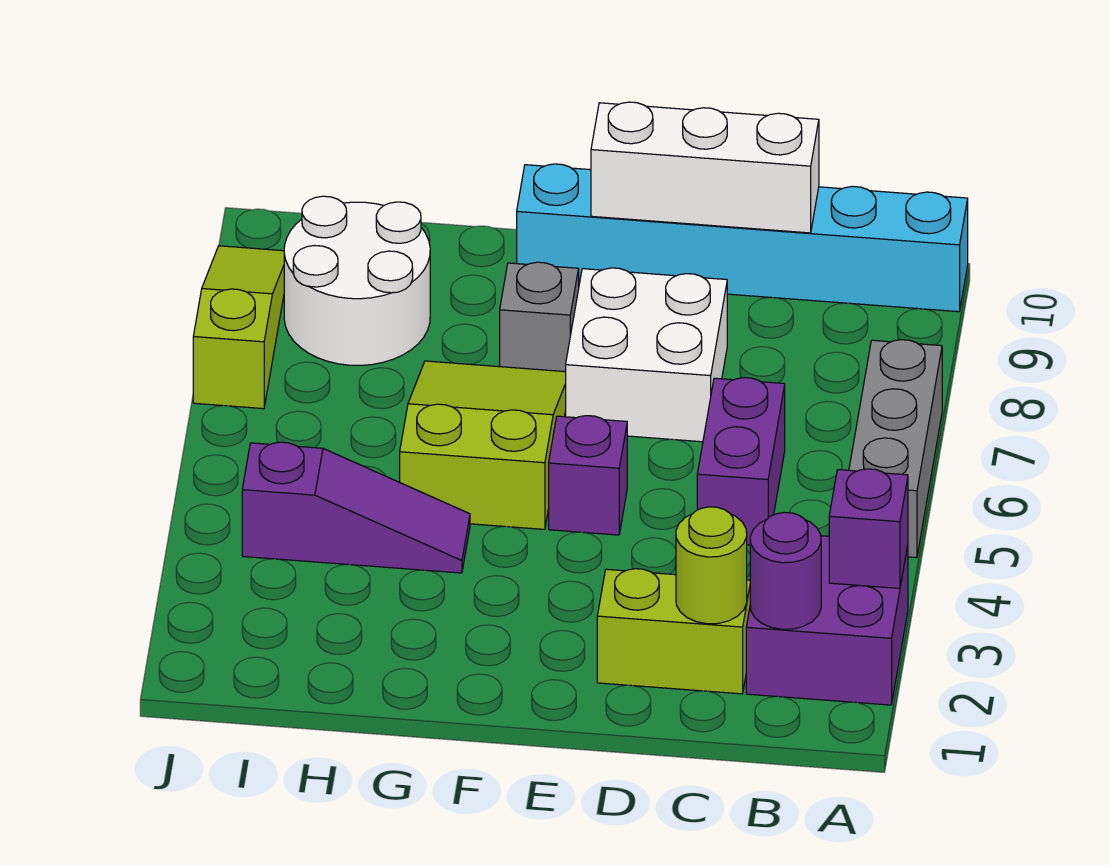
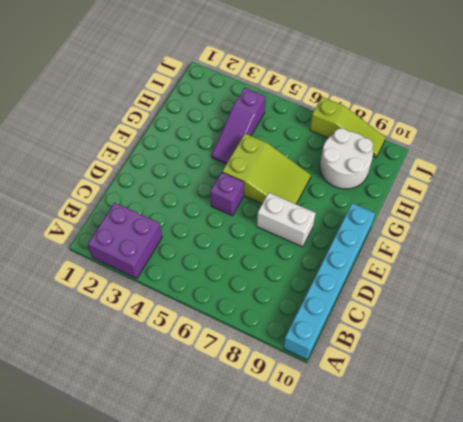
white 1x2 brick [257,193,316,247] -> white 2x2 brick [566,268,727,442]
none -> grey 1x3 brick [849,340,942,558]
none -> lime 1x2 brick [597,569,750,694]
none -> purple 1x2 brick [697,378,785,545]

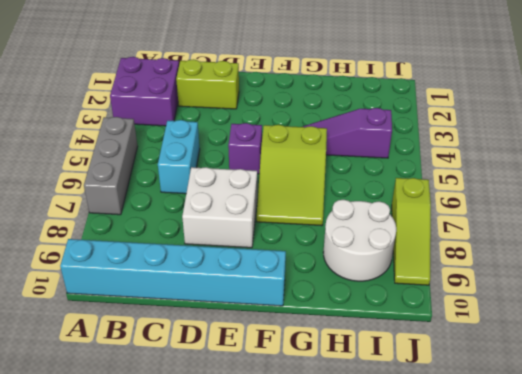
cyan 1x2 brick [158,120,200,194] -> purple 1x2 brick [697,378,785,545]
none -> grey 1x1 brick [500,262,579,372]
none -> purple 1x1 brick [829,469,908,588]
none -> purple 1x1 round brick [750,512,821,629]

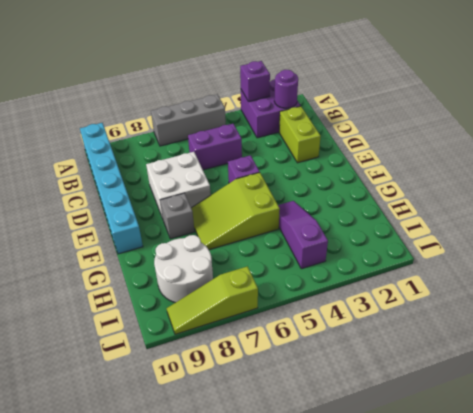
none -> lime 1x1 round brick [676,507,747,624]
none -> white 1x3 brick [591,102,819,233]

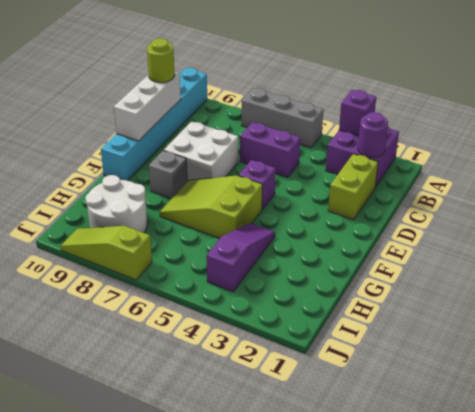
lime 1x1 round brick [147,38,175,83] -> lime 1x1 round brick moved to [676,507,747,624]

